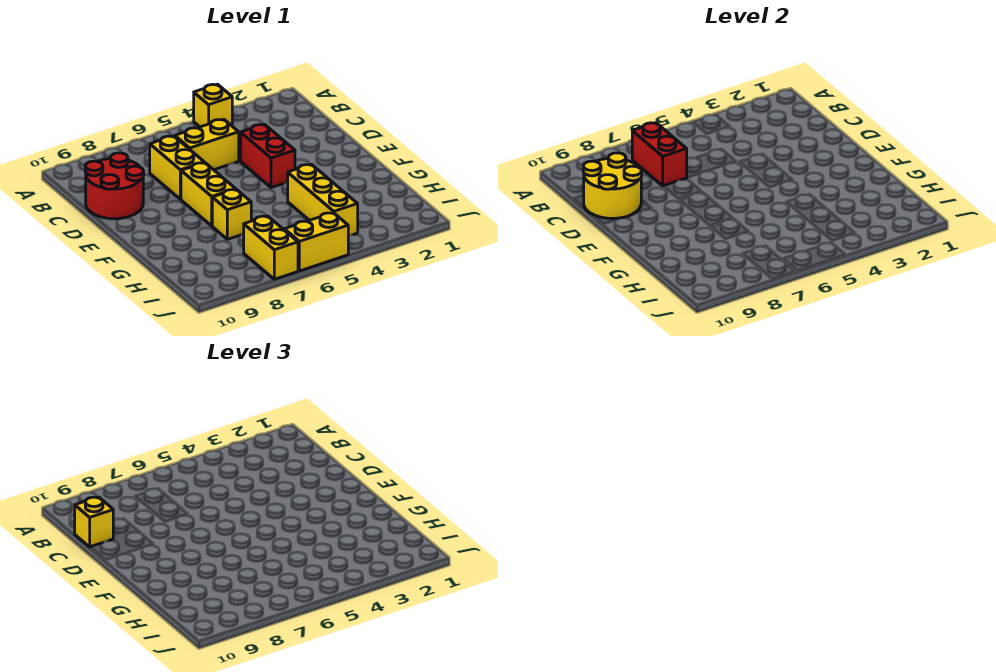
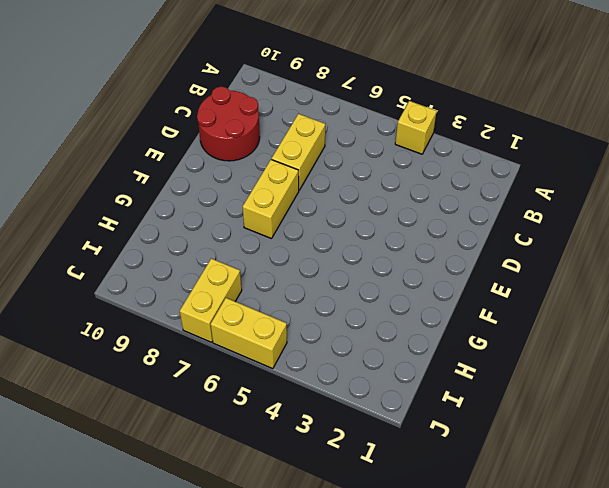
none -> yellow 1x2 brick [175,119,239,170]
none -> red 1x2 brick [241,124,295,188]
none -> yellow 1x3 brick [288,164,358,236]

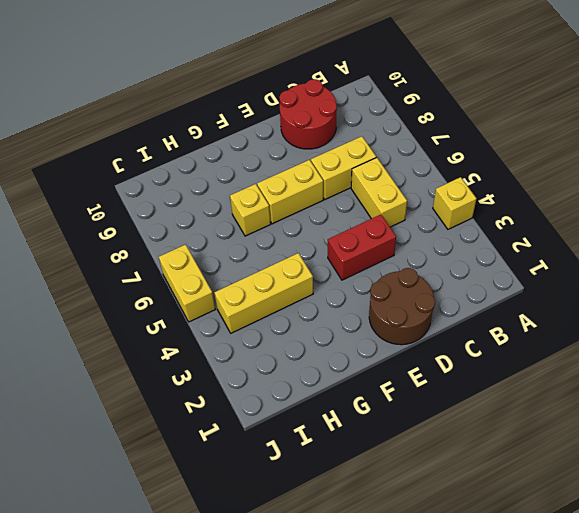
brown 2x2 round brick [369,268,435,345] -> none
none -> yellow 1x2 brick [244,216,298,279]
none -> red 1x2 brick [632,123,687,186]
none -> yellow 2x2 round brick [583,153,642,218]

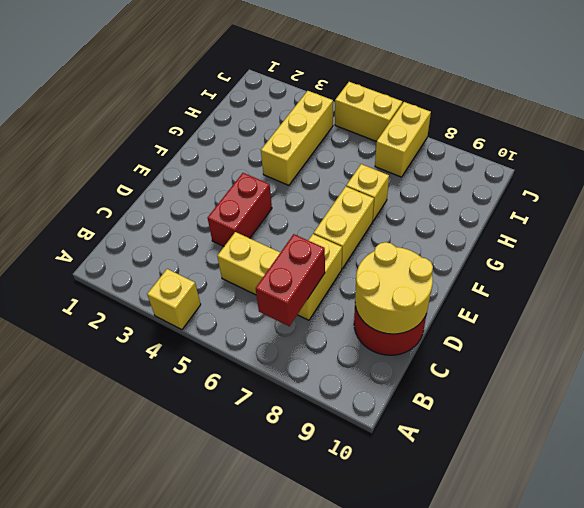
none -> yellow 1x1 brick [75,497,113,547]

